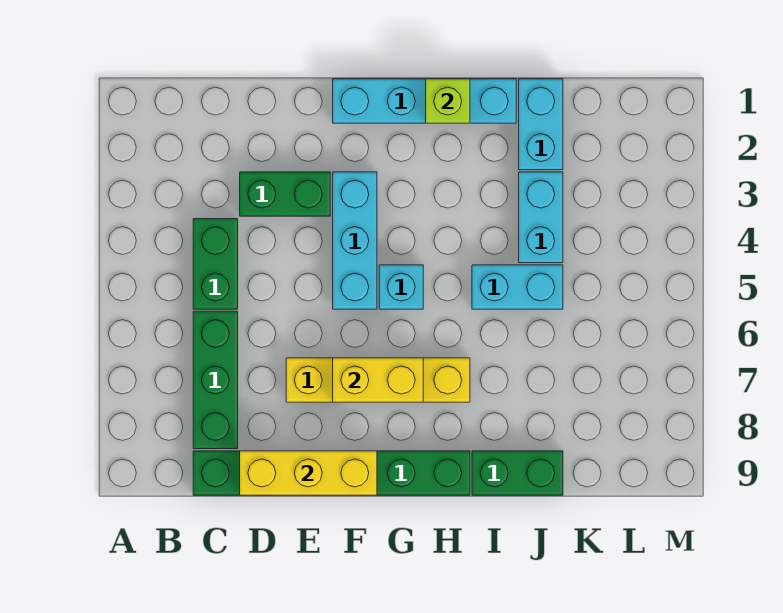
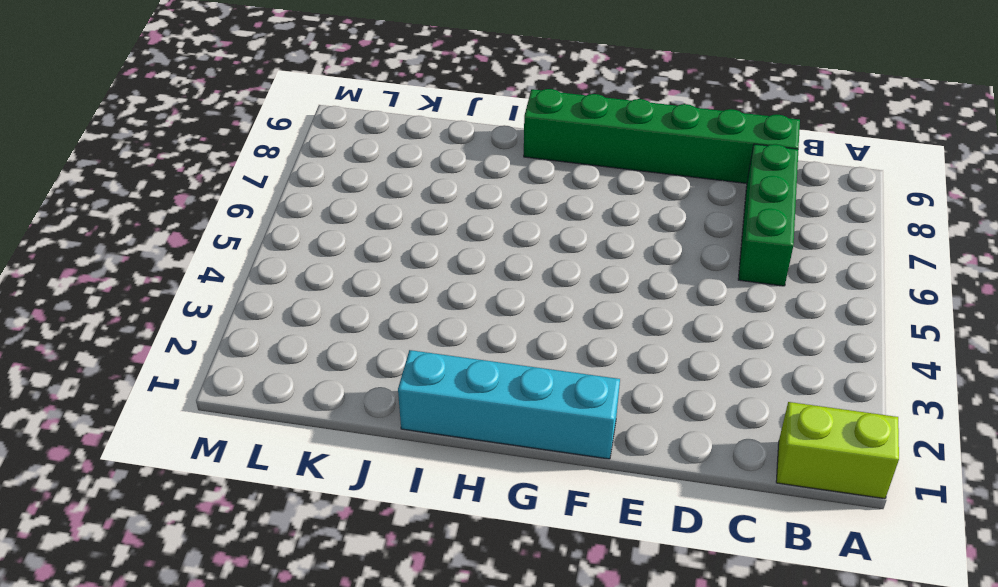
lime 1x2 brick [776,402,899,499] -> none
none -> green 1x2 brick [193,219,238,309]
none -> green 1x2 brick [240,172,330,216]
none -> yellow 1x4 brick [286,358,470,402]

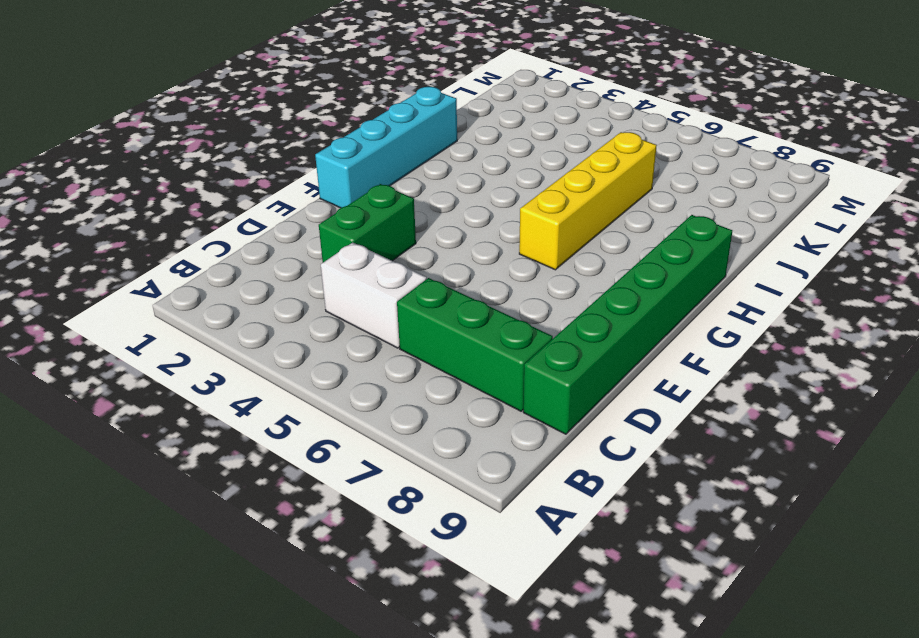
white 1x2 brick [321,242,427,348] -> green 1x2 brick [193,219,238,309]
yellow 1x4 brick [519,132,657,270] -> yellow 1x4 brick moved to [286,358,470,402]
none -> cyan 1x3 brick [333,172,377,309]
none -> cyan 1x1 brick [379,265,423,309]
none -> cyan 1x2 brick [472,265,563,309]

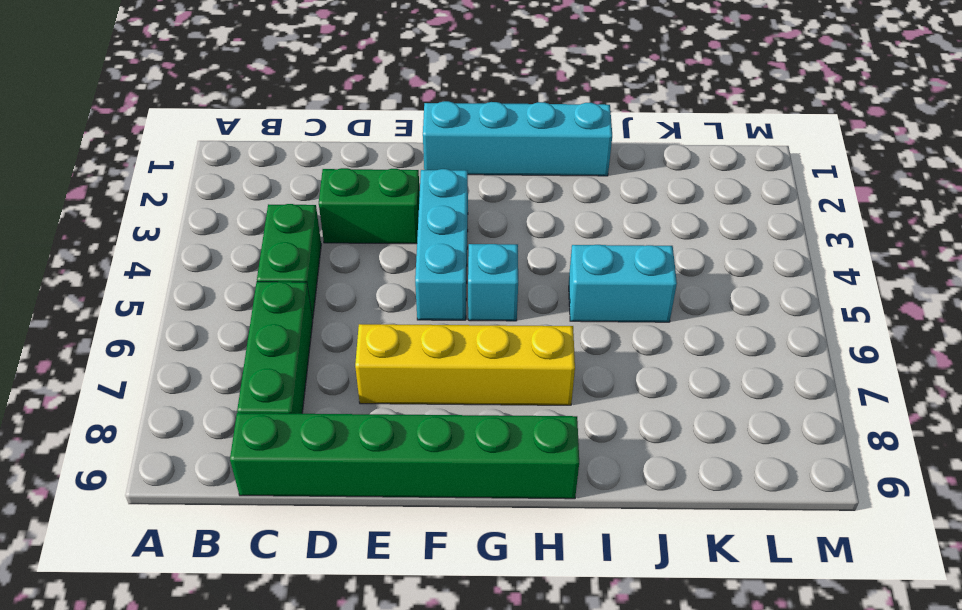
none -> green 1x2 brick [472,451,563,495]
none -> cyan 1x2 brick [519,79,563,170]
none -> cyan 1x2 brick [519,172,563,263]

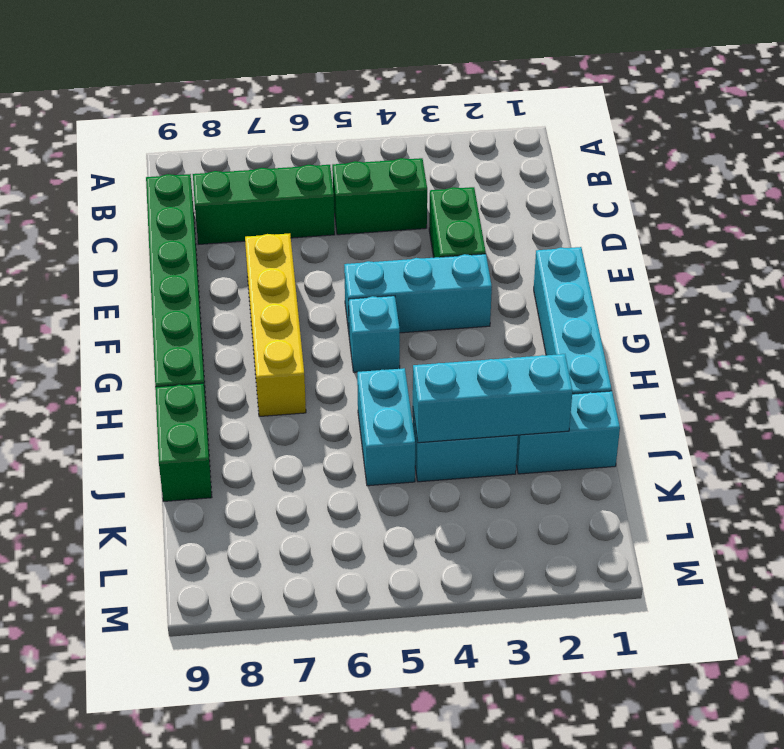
cyan 1x3 brick [413,354,573,443] -> none
none -> yellow 1x3 brick [240,451,377,495]
none -> yellow 1x2 brick [333,358,423,402]
none -> lime 1x1 brick [426,79,470,123]

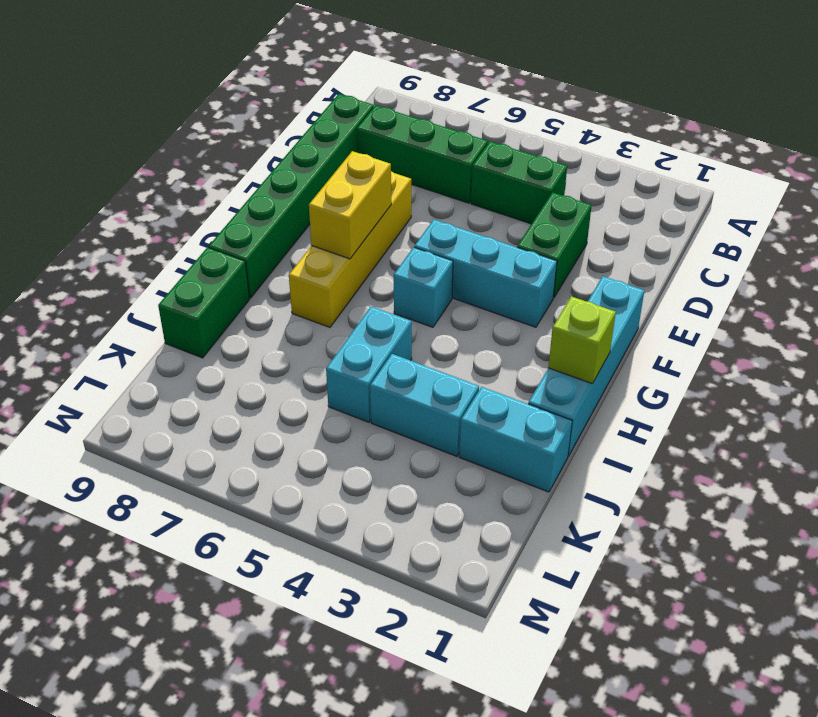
none -> yellow 1x3 brick [240,451,377,495]

